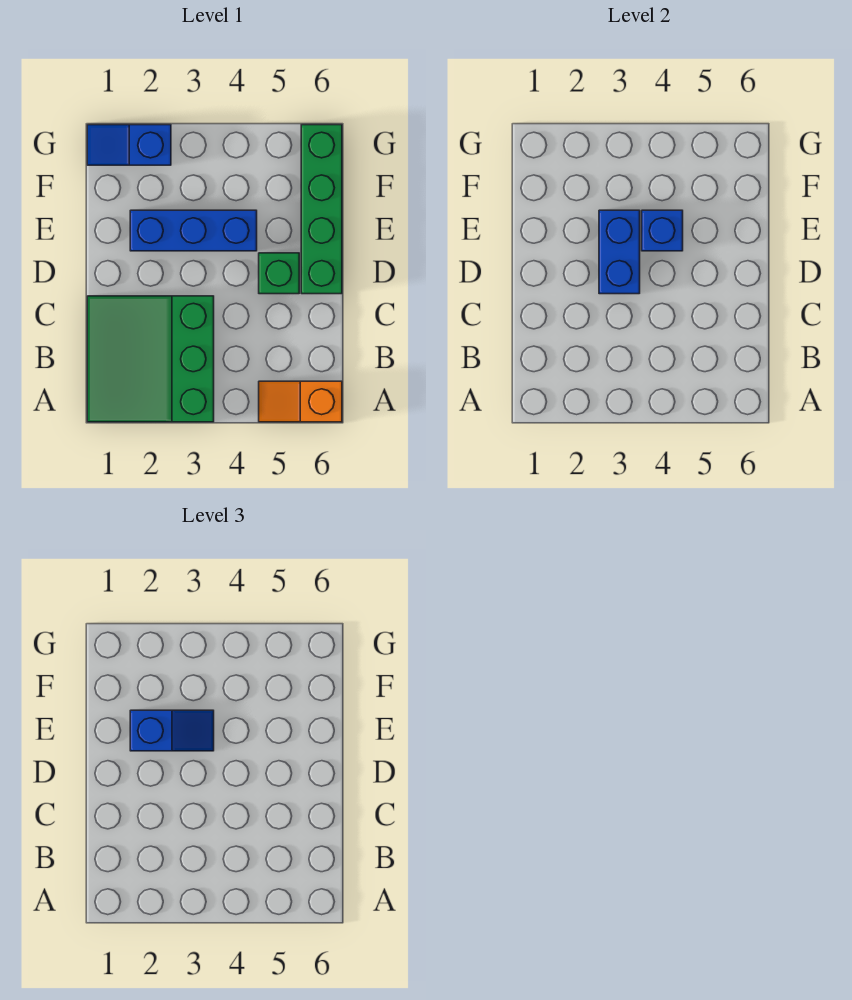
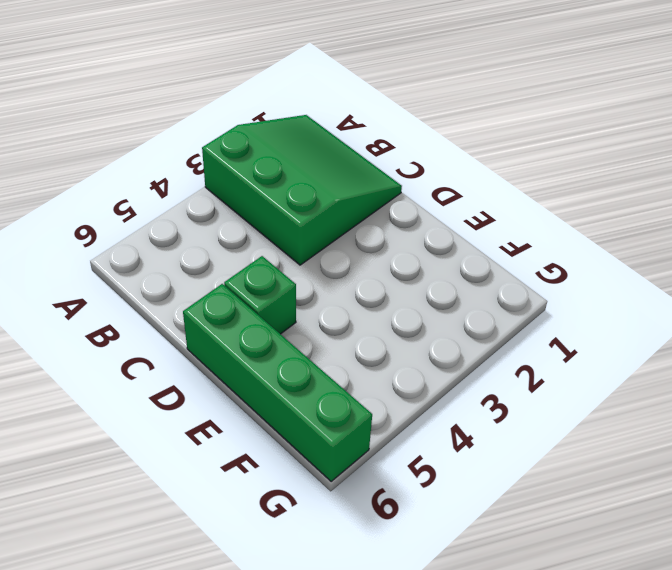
none -> orange 1x2 slope [259,381,342,422]
none -> blue 1x3 brick [130,210,257,251]

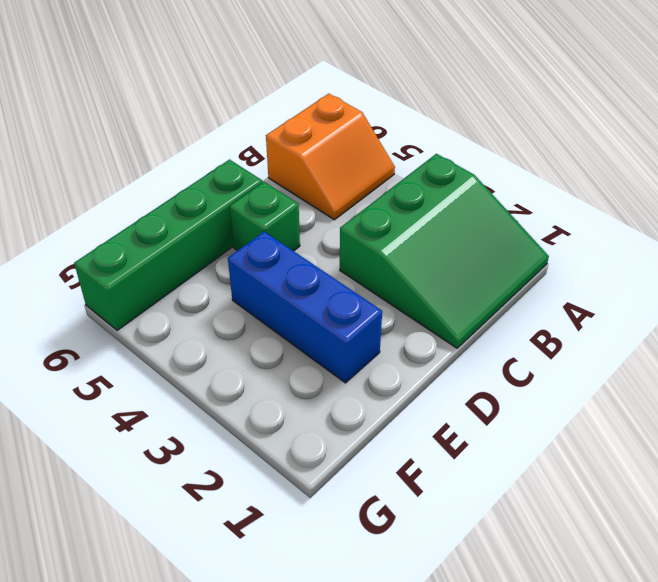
orange 2x2 slope [266,94,395,220] -> orange 1x2 slope [259,381,342,422]
none -> blue 1x2 slope [87,125,171,165]
none -> blue 1x2 brick [599,210,640,294]

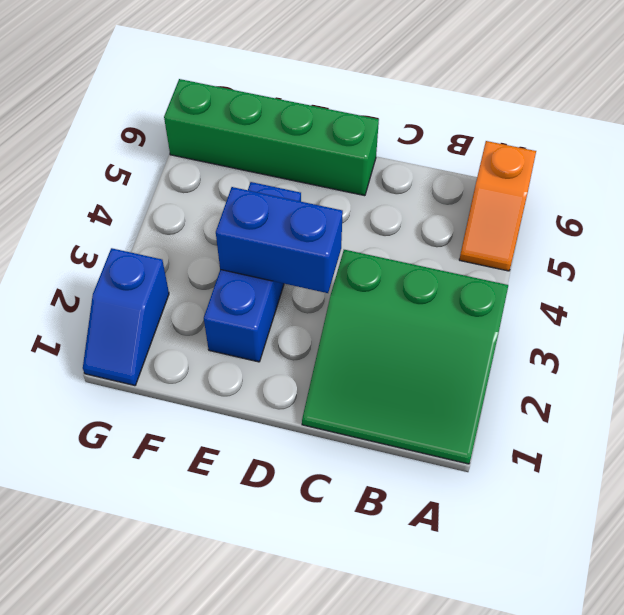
none -> green 1x1 brick [259,253,299,294]
none -> blue 1x1 brick [642,210,683,251]

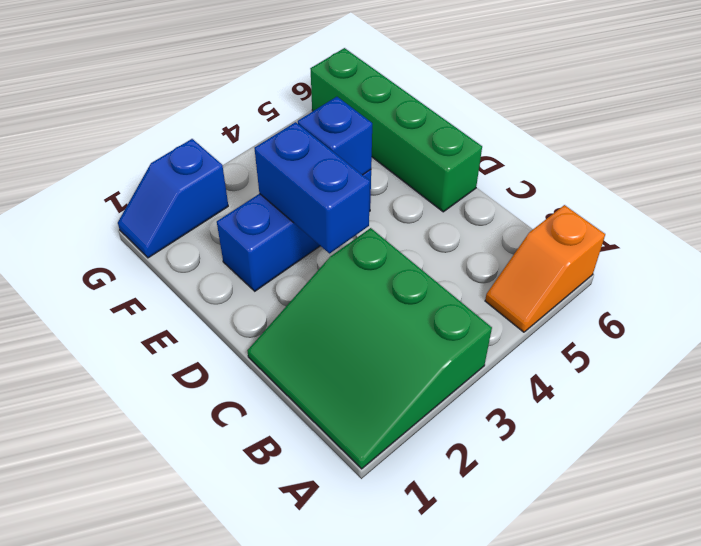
none -> green 1x1 brick [259,253,299,294]
none -> blue 1x2 slope [130,710,214,751]

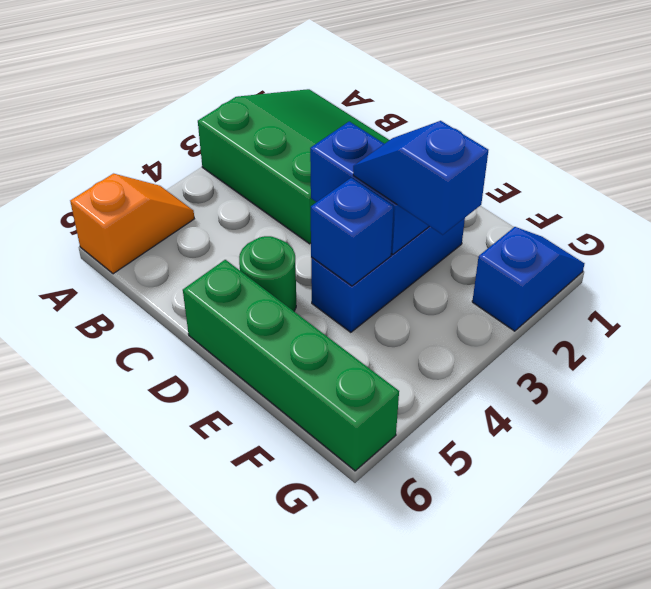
green 1x1 round brick [239,236,296,311] -> green 1x1 brick [259,253,299,294]
blue 1x2 slope [353,121,488,235] -> blue 1x2 slope turned to [130,710,214,751]

